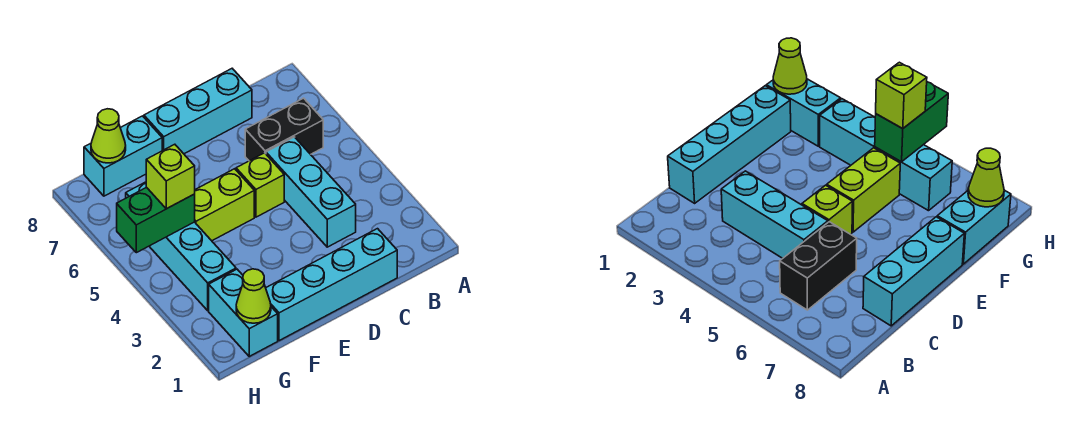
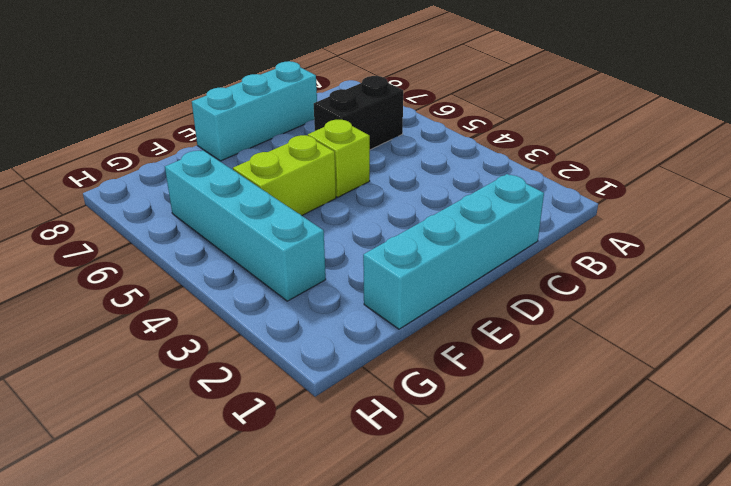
none -> cyan 1x3 brick [266,137,356,247]
none -> cyan 1x2 brick [84,116,162,196]
none -> cyan 1x2 brick [209,269,278,356]

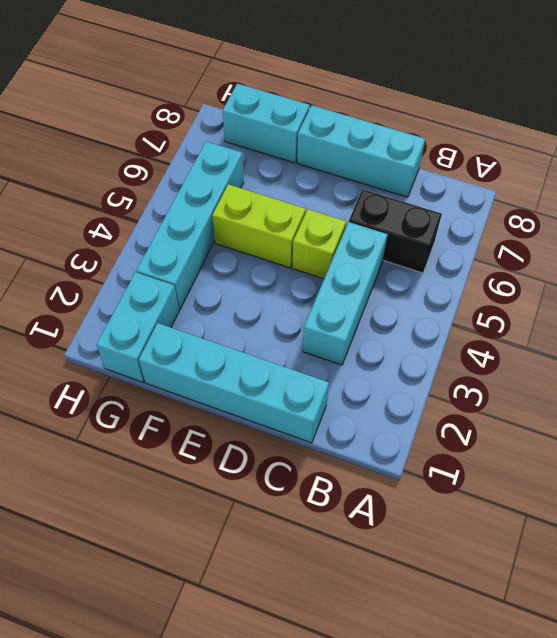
none -> lime 1x1 cone [236,269,271,323]
none -> green 1x2 brick [117,187,195,253]
none -> lime 1x1 cone [91,109,126,163]

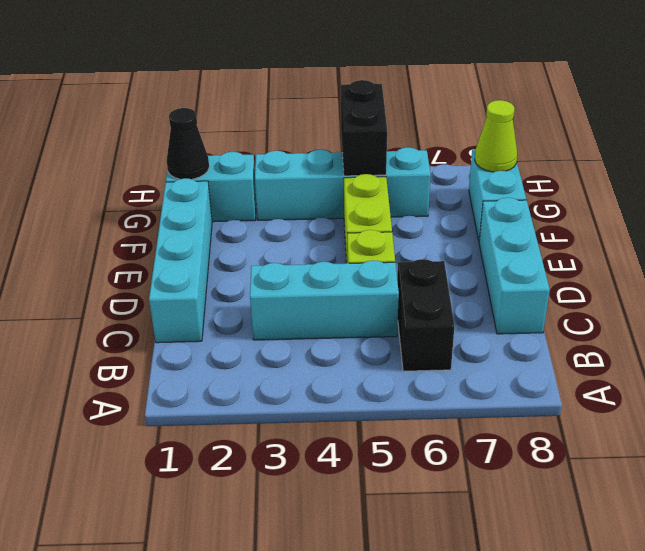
black 1x1 cone [167,108,209,179] -> lime 1x1 cone [236,269,271,323]
black 1x2 brick [341,80,387,176] -> green 1x2 brick [117,187,195,253]
none -> lime 1x1 brick [146,144,195,209]

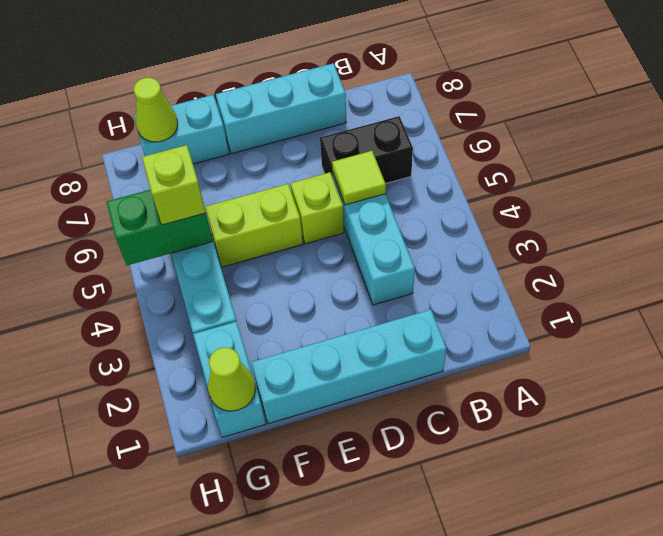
lime 1x1 tile [332,151,386,205] -> none

